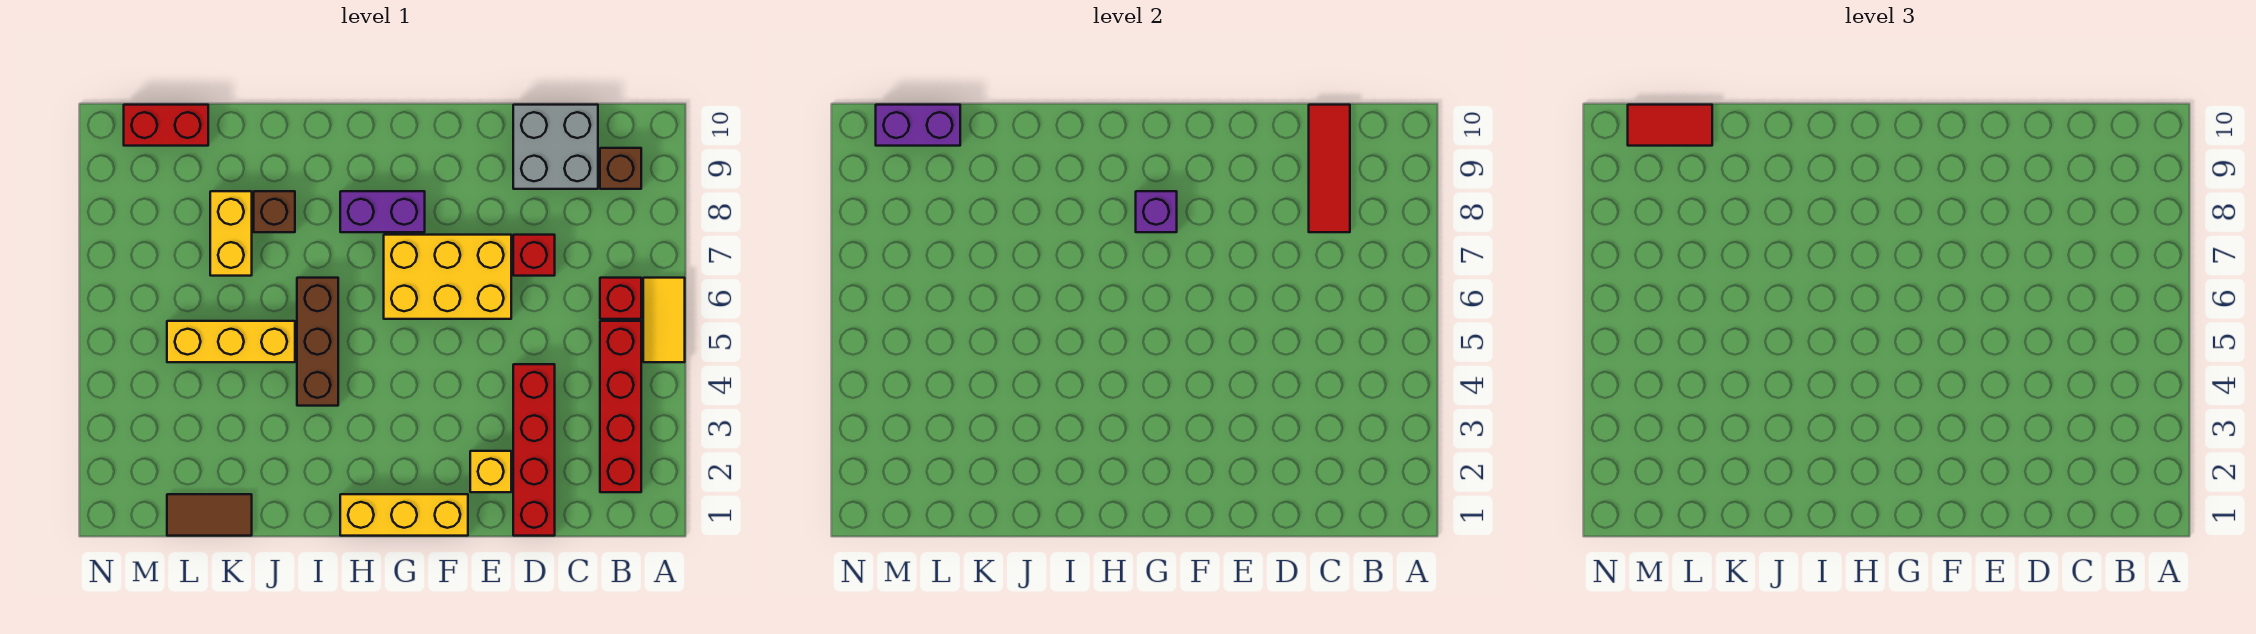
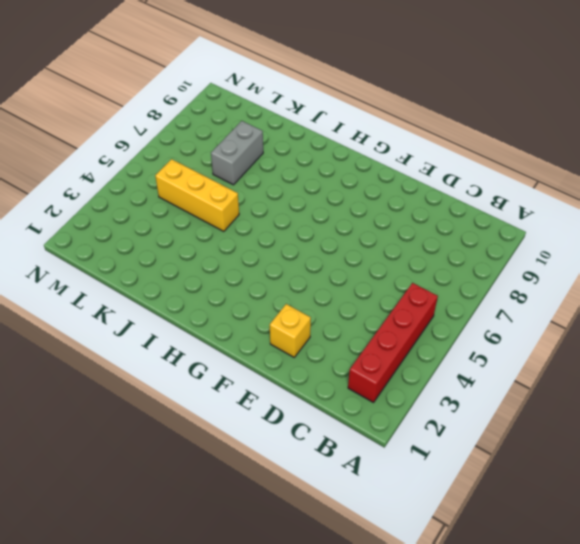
grey 1x2 brick [211,121,263,185] -> yellow 1x2 brick [210,191,252,276]
none -> yellow 1x2 tile [643,278,685,362]
none -> red 1x1 brick [600,278,641,319]
none -> brown 1x1 brick [600,148,641,189]

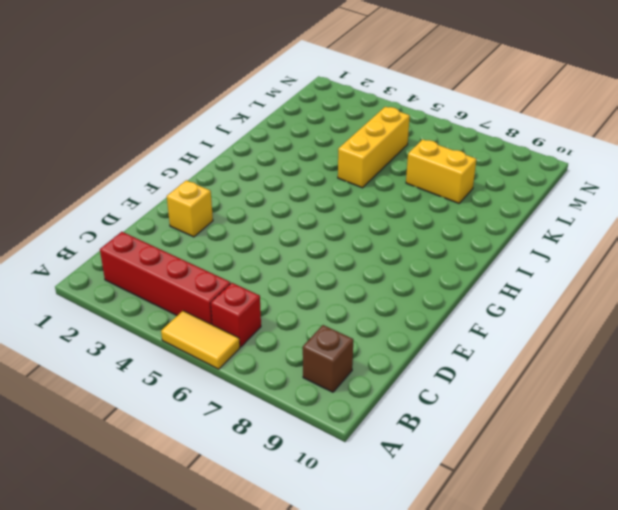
none -> grey 2x2 brick [513,105,598,189]
none -> red 1x4 brick [513,364,555,536]
none -> red 1x1 brick [513,235,555,276]

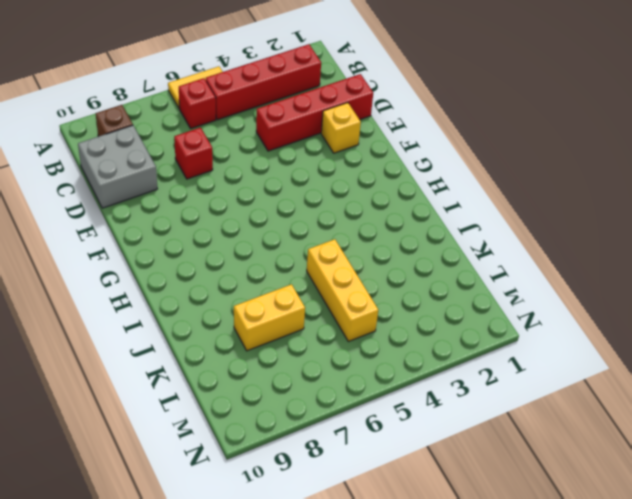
none -> yellow 2x3 brick [384,235,511,319]
none -> yellow 1x3 brick [340,494,468,536]
none -> purple 1x2 brick [340,191,425,232]

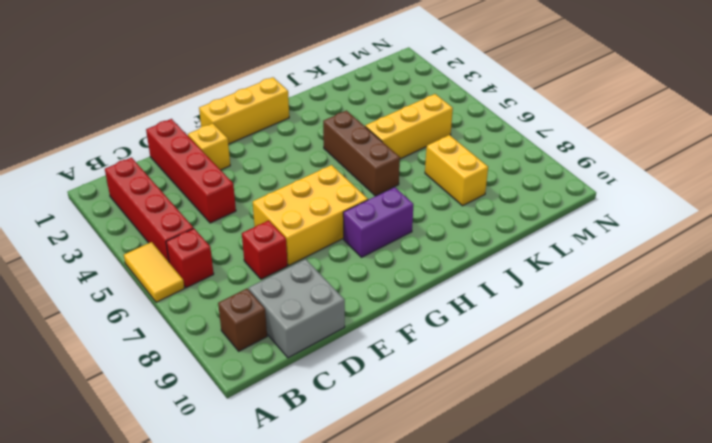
none -> brown 1x1 brick [254,191,295,232]
none -> brown 1x2 tile [167,494,252,536]
none -> red 1x2 brick [124,105,208,146]

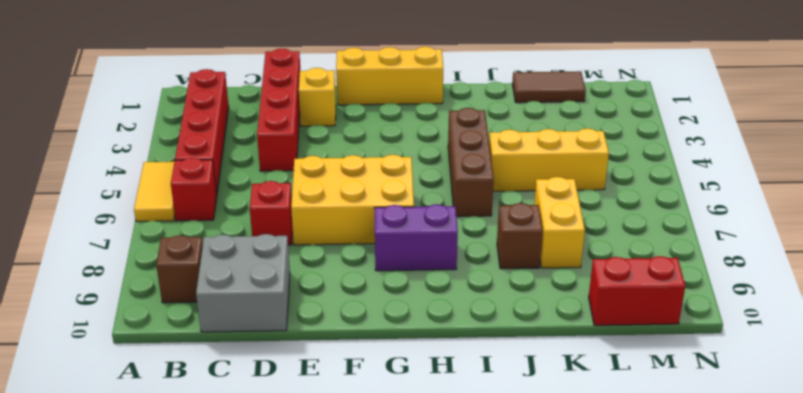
none -> red 1x3 tile [1309,105,1350,232]
none -> purple 1x1 brick [1136,191,1177,232]
none -> purple 1x2 brick [876,105,960,146]

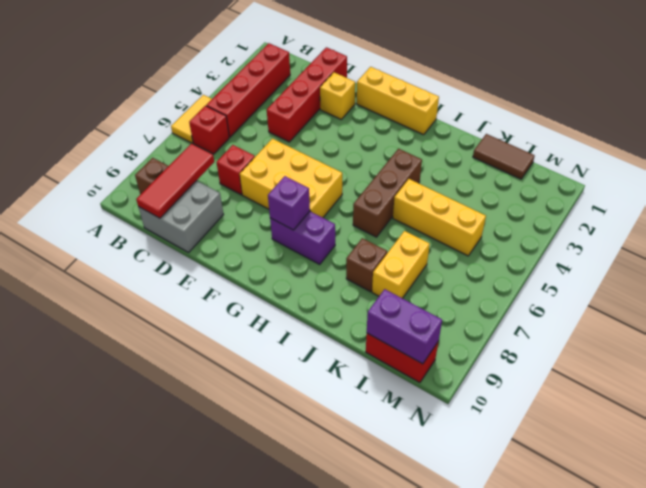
none -> red 1x2 tile [1628,105,1712,146]

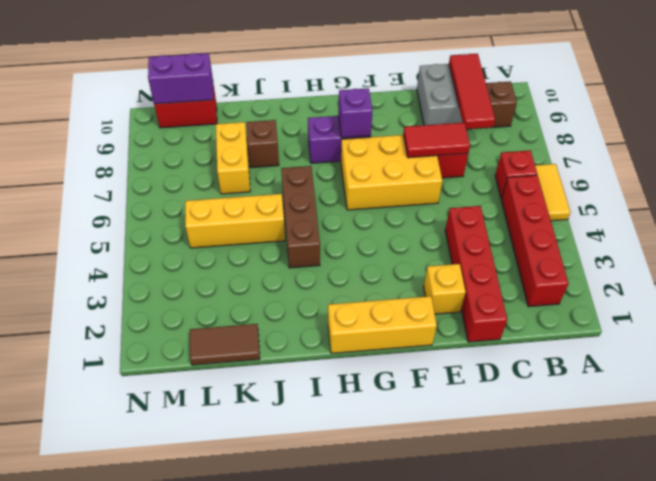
red 1x2 tile [403,123,470,158] -> red 1x2 tile moved to [1628,105,1712,146]

